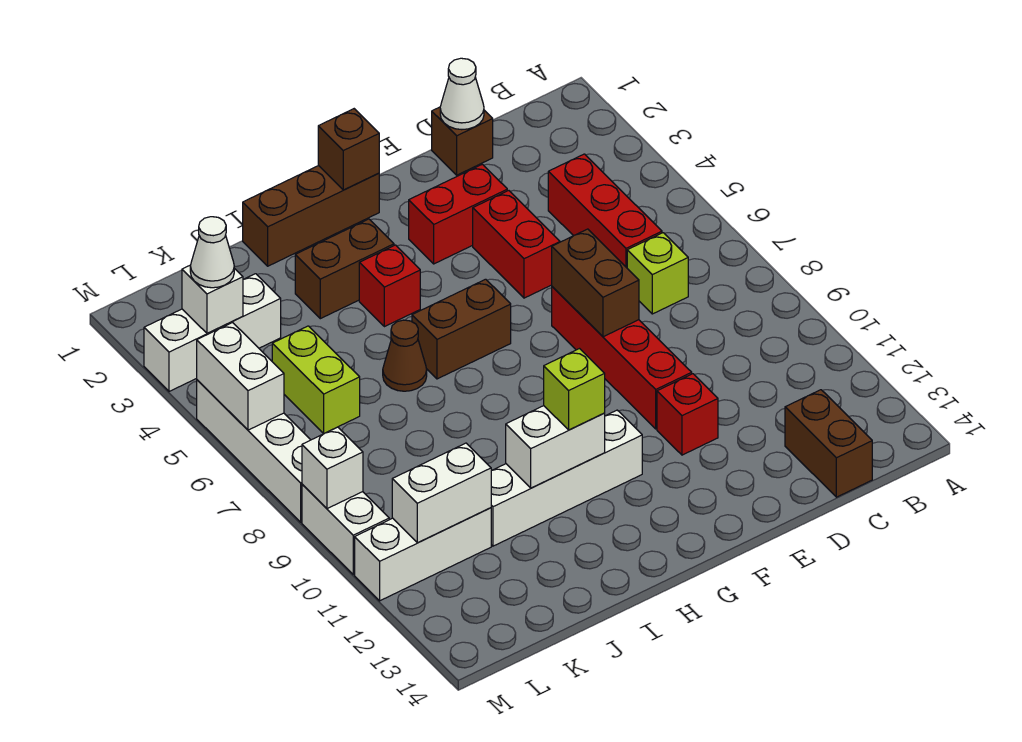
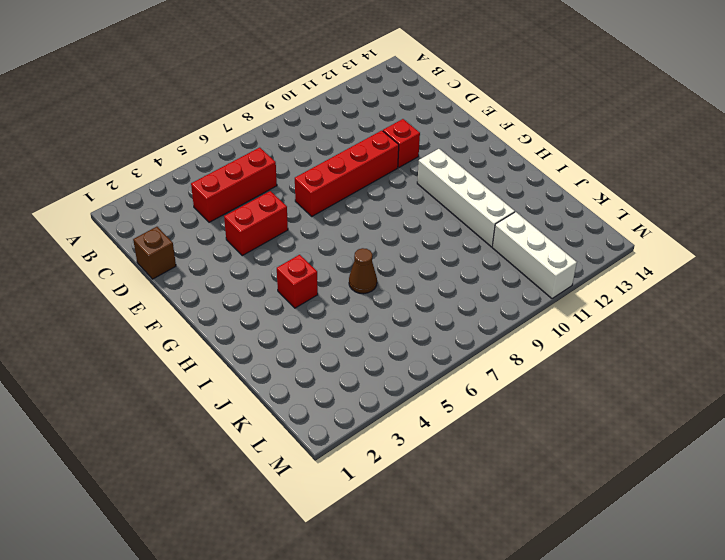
none -> lime 1x1 brick [627,233,688,314]
none -> brown 1x2 brick [785,390,872,497]
none -> red 1x2 brick [409,164,507,264]

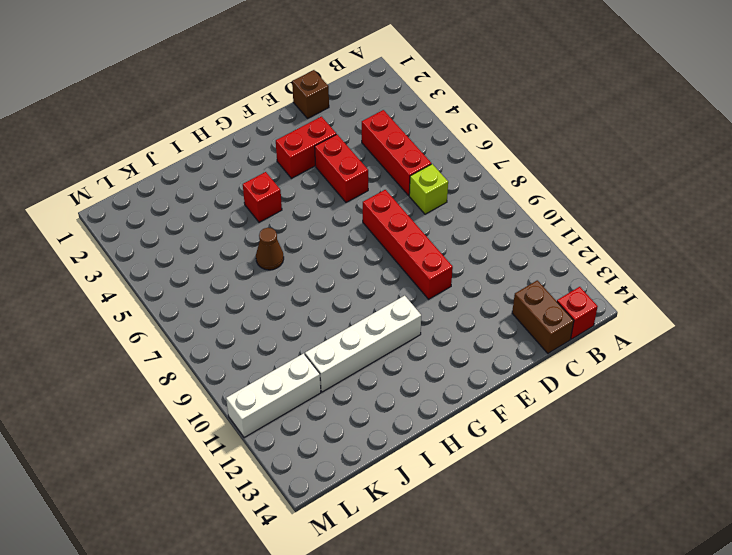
red 1x1 brick [557,287,598,339] -> red 1x1 brick moved to [657,374,718,455]
none -> brown 1x3 brick [243,166,379,266]
none -> brown 1x2 brick [412,279,511,379]
none -> brown 1x2 brick [295,219,394,319]

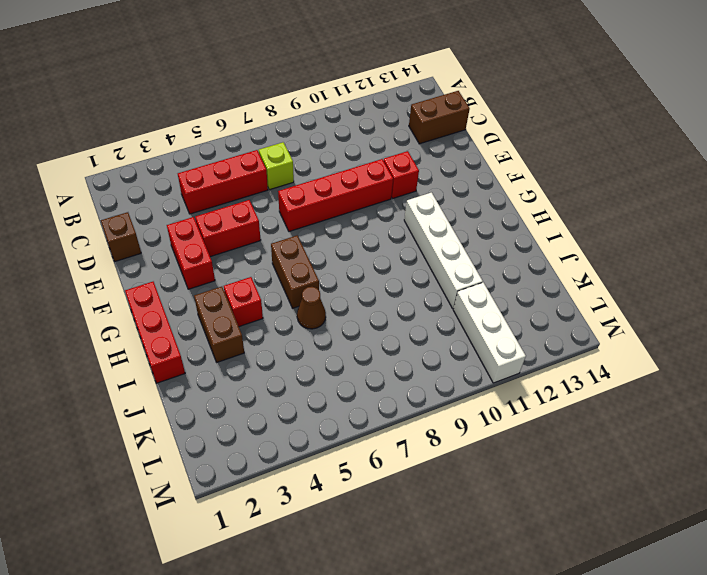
red 1x3 brick [125,282,185,383] -> brown 1x3 brick [243,166,379,266]
none -> white 1x3 brick [144,274,281,391]
none -> lime 1x2 brick [272,326,360,433]
none -> white 1x4 brick [197,380,310,522]

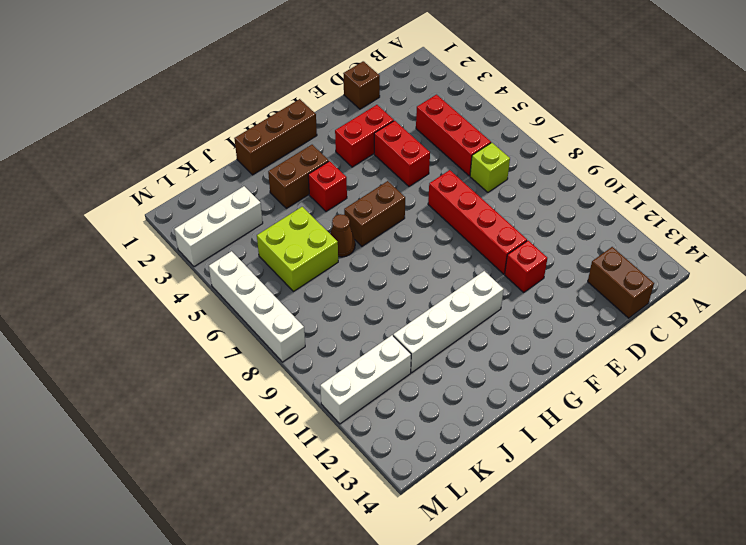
lime 2x2 brick [257,207,338,292] -> lime 1x2 brick [272,326,360,433]
none -> white 1x2 brick [302,484,389,575]
none -> white 1x1 cone [440,58,484,130]
none -> brown 1x2 brick [552,229,639,337]

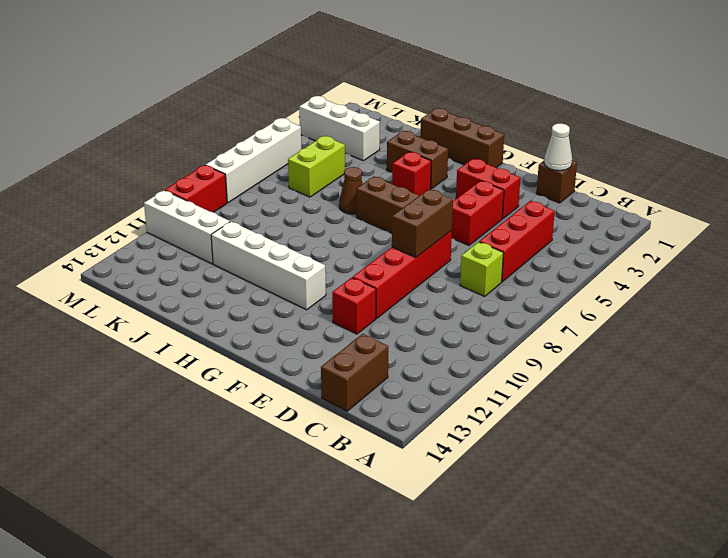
red 1x2 brick [165,165,227,212] -> white 1x2 brick [302,484,389,575]
none -> brown 1x1 brick [318,109,379,190]
none -> white 1x2 brick [506,406,605,488]
none -> white 1x2 brick [392,443,491,543]

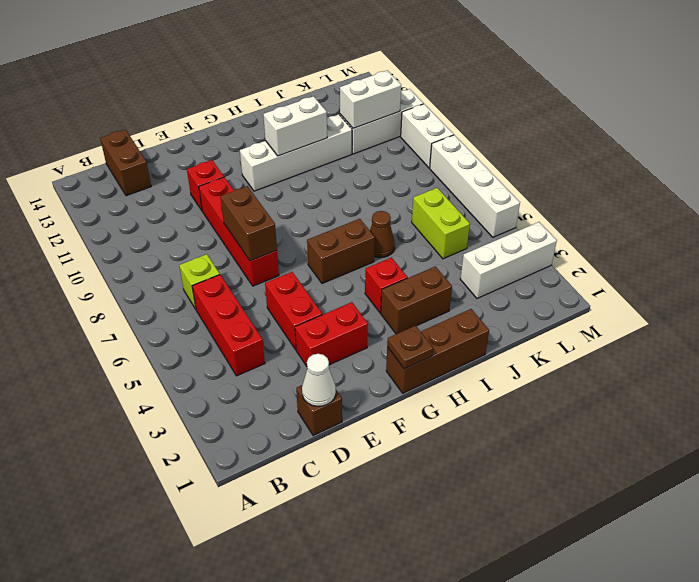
brown 1x1 plate [387,326,433,369] -> brown 1x1 brick [318,109,379,190]
none -> white 1x1 brick [182,265,243,333]
none -> white 1x2 brick [197,323,284,430]
none -> white 1x1 brick [302,427,363,509]

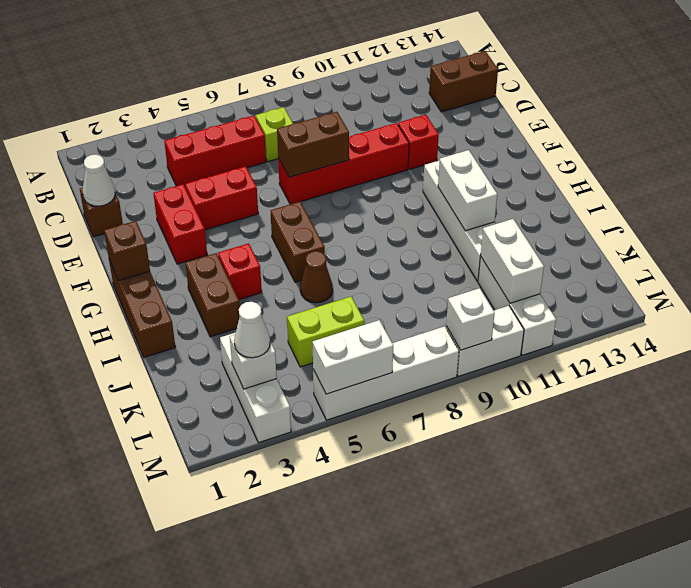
none -> lime 1x1 brick [544,349,605,430]

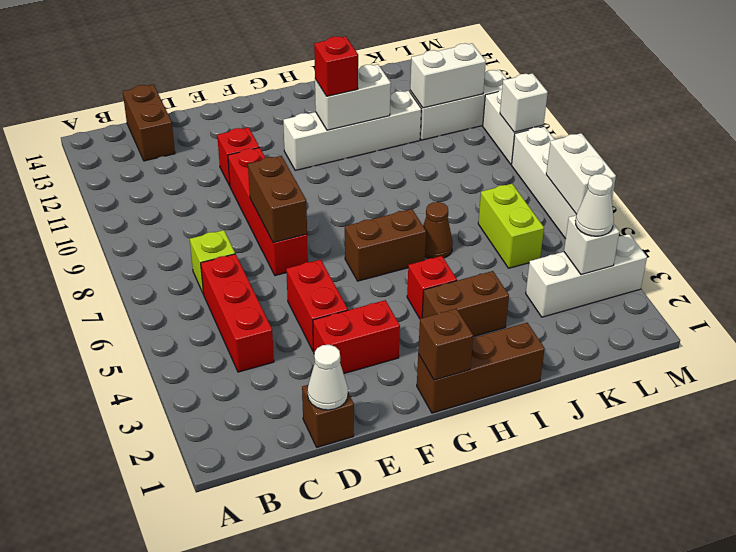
red 1x1 brick [314,36,358,96] -> lime 1x1 brick [544,349,605,430]

